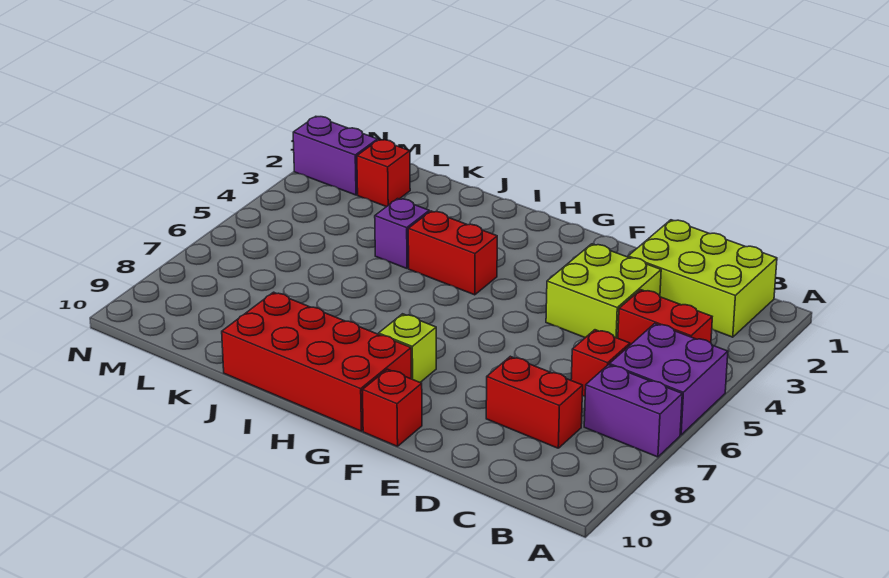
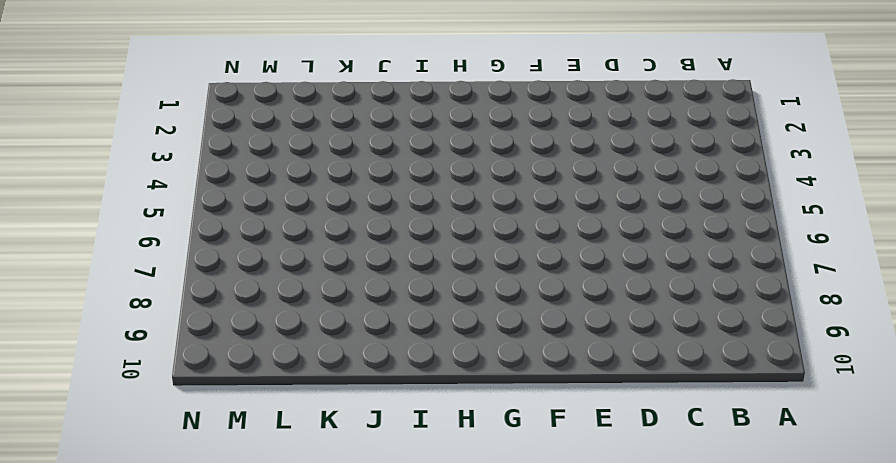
none -> purple 2x2 brick [609,324,728,435]
none -> purple 1x2 brick [584,365,682,457]
none -> lime 2x3 brick [628,220,777,337]

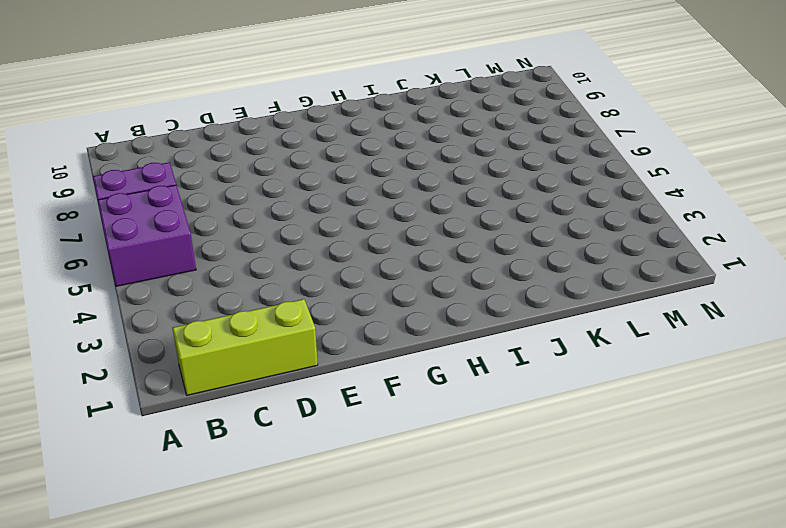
lime 1x3 brick [172,299,318,395] -> lime 2x3 brick [628,220,777,337]
none -> red 1x2 brick [618,290,712,345]
none -> red 1x1 brick [571,330,630,397]
none -> red 1x2 brick [486,356,583,448]

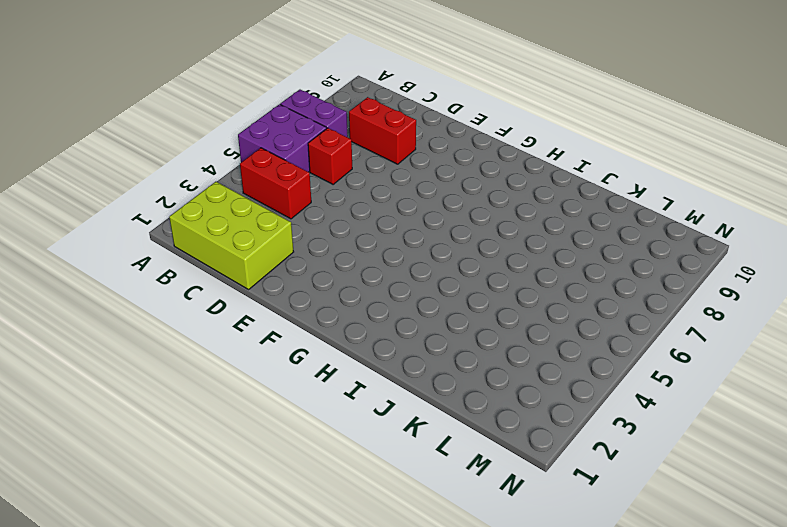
none -> lime 2x2 brick [546,244,661,338]
none -> red 1x1 brick [362,369,422,446]
none -> lime 1x1 brick [379,314,436,382]

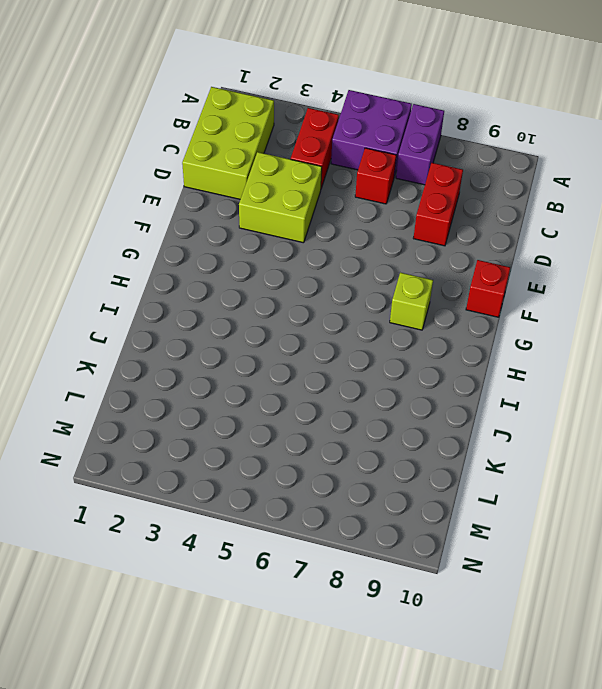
none -> red 2x4 brick [222,292,411,431]
none -> red 1x2 brick [408,211,497,295]
none -> purple 1x1 brick [375,199,429,268]

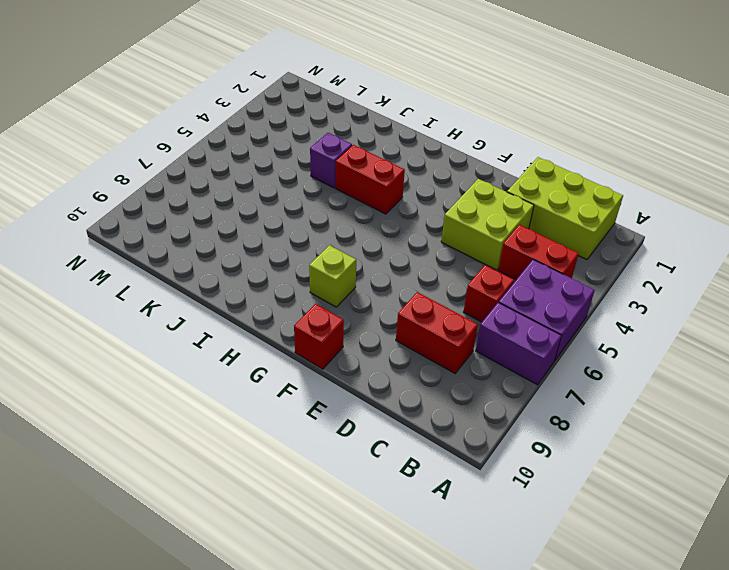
none -> red 2x4 brick [222,292,411,431]
none -> red 1x1 brick [357,140,410,207]
none -> purple 1x2 brick [293,116,378,195]

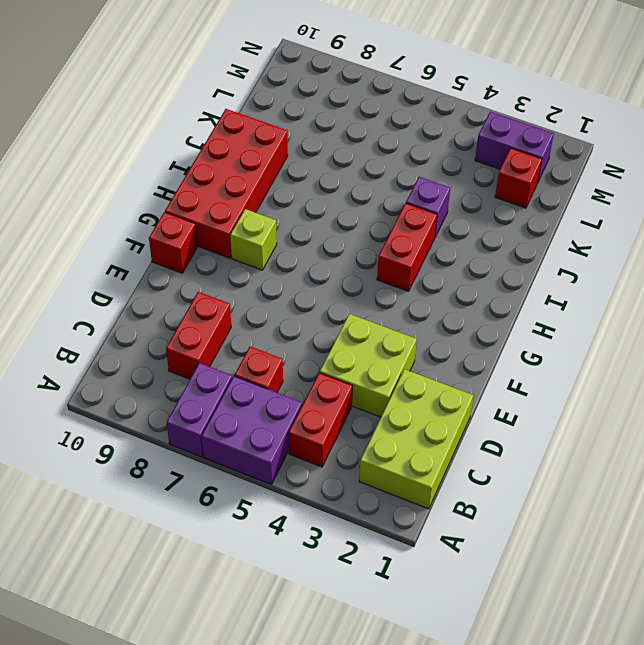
purple 1x2 brick [475,112,554,181] -> purple 1x2 brick turned to [293,116,378,195]

